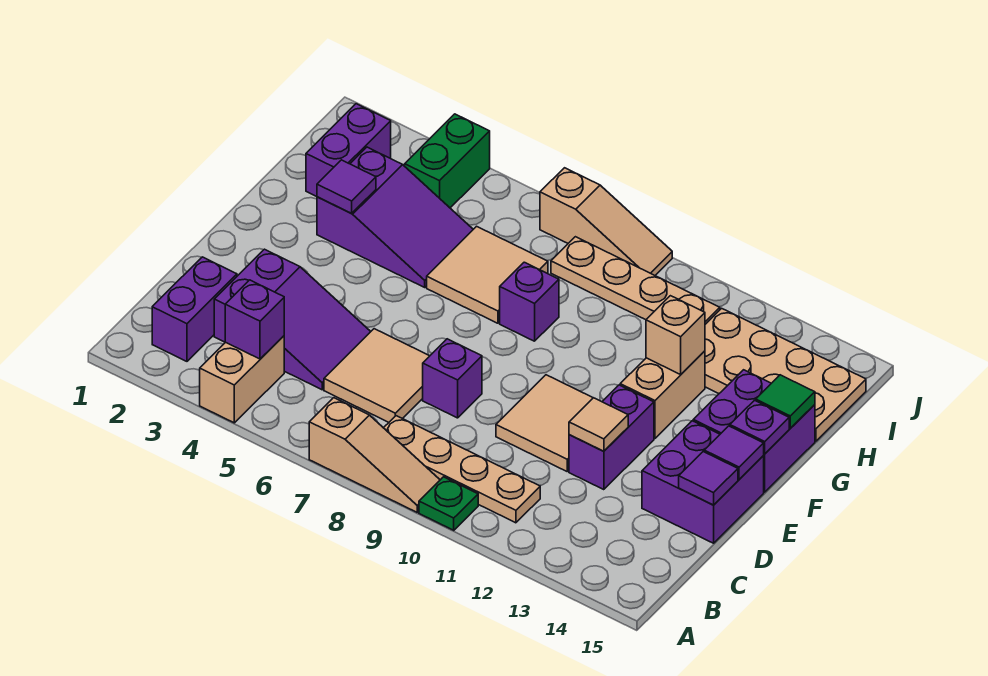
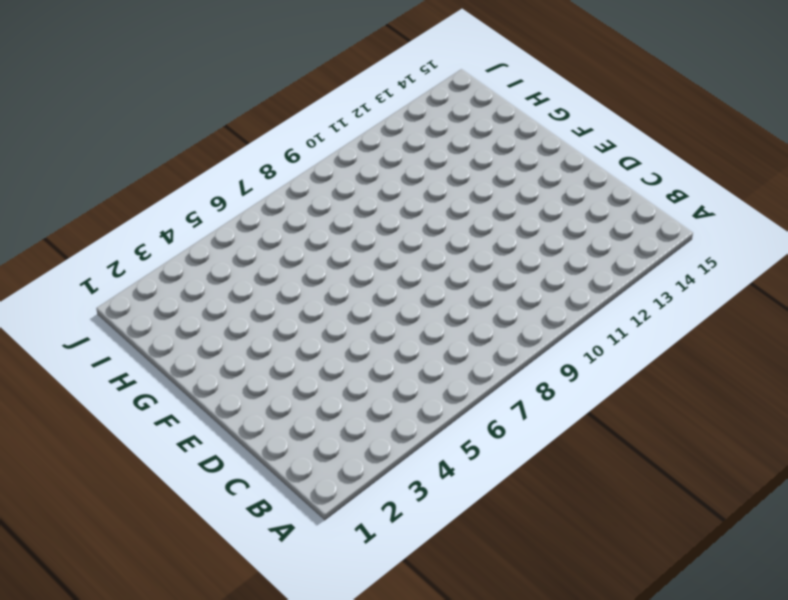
none -> tan 1x2 brick [200,336,284,423]
none -> tan 1x3 slope [309,398,440,512]
none -> green 1x1 plate [419,477,478,530]

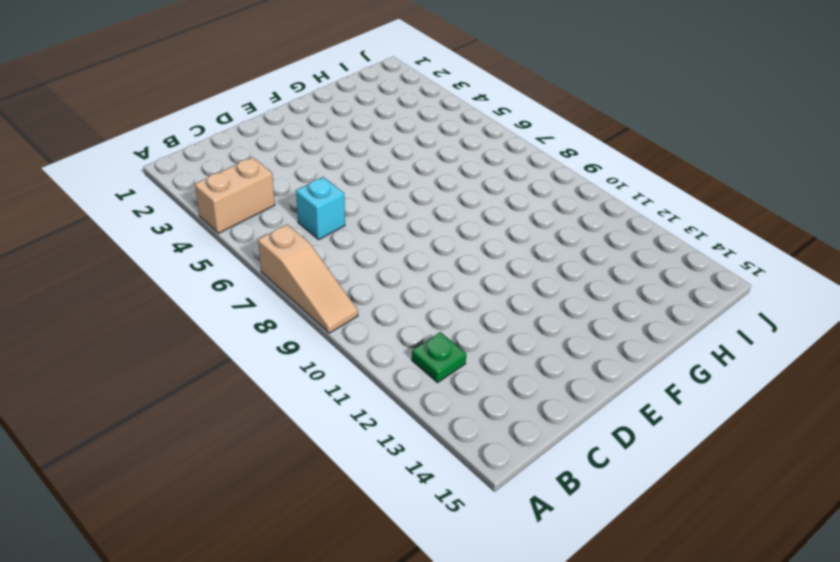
green 1x1 plate [412,332,466,383] -> green 1x1 plate moved to [419,477,478,530]
cyan 1x1 brick [296,177,345,239] -> tan 2x2 tile [324,329,429,422]
none -> purple 1x2 brick [152,257,237,361]
none -> tan 1x4 plate [384,416,540,523]
none -> purple 2x3 slope [214,249,371,390]

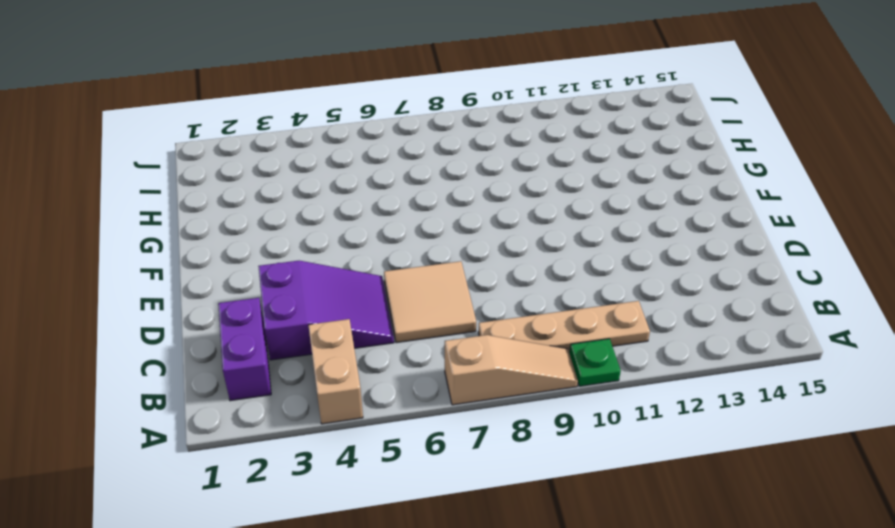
none -> purple 1x1 brick [423,339,482,418]
none -> tan 2x2 tile [496,375,593,471]
none -> purple 1x2 brick [569,385,654,490]

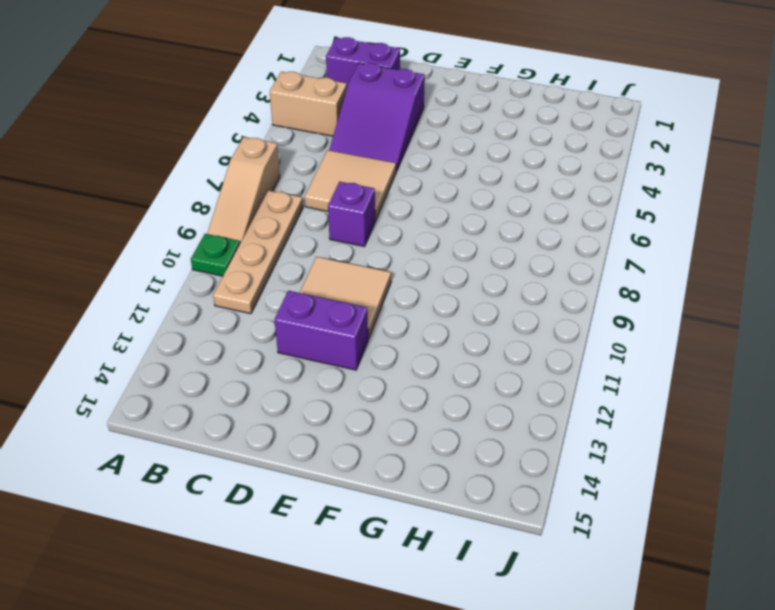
none -> purple 2x2 brick [642,421,764,543]
none -> tan 1x2 brick [620,351,705,438]
none -> purple 2x2 brick [693,370,815,492]

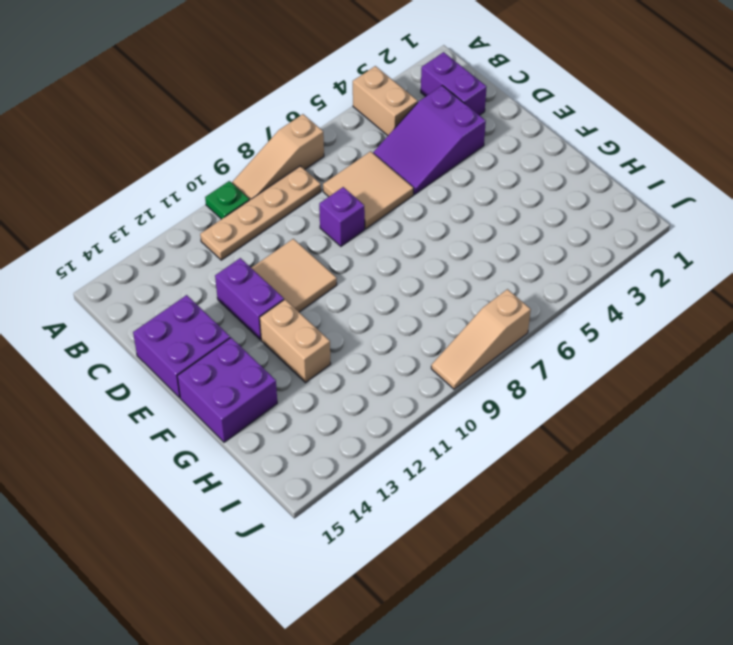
none -> purple 2x3 slope [317,147,473,287]
none -> tan 2x2 tile [427,226,548,323]
none -> purple 1x1 brick [500,262,559,341]

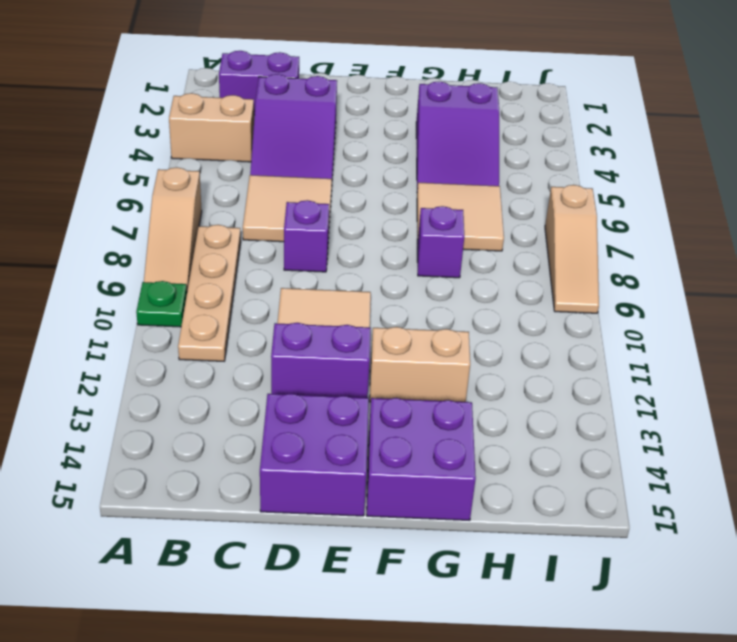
none -> purple 1x2 brick [306,104,391,197]
none -> tan 2x4 plate [705,308,866,441]
none -> green 1x2 brick [405,114,490,208]

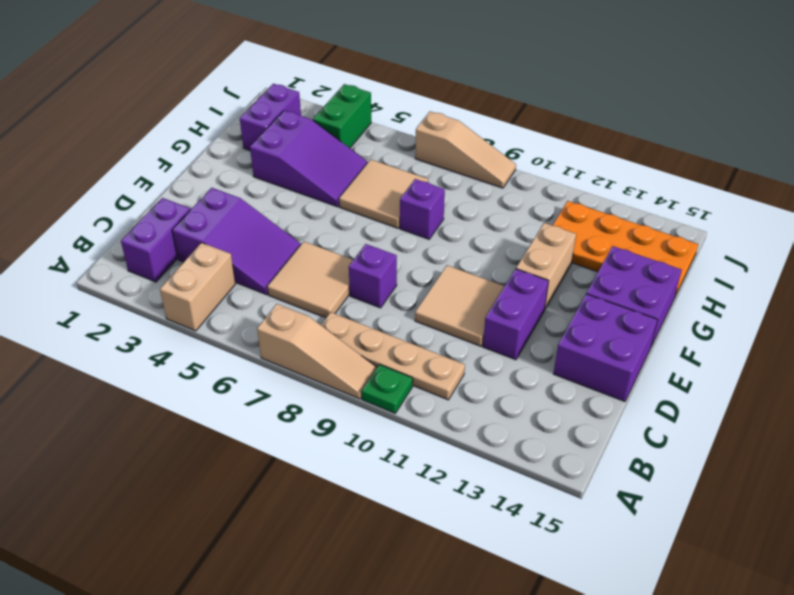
orange 2x4 plate [552,201,698,297] -> tan 2x4 plate [705,308,866,441]
none -> tan 1x4 plate [551,237,720,324]
none -> purple 1x1 brick [225,280,284,359]
none -> tan 1x1 tile [569,398,628,451]

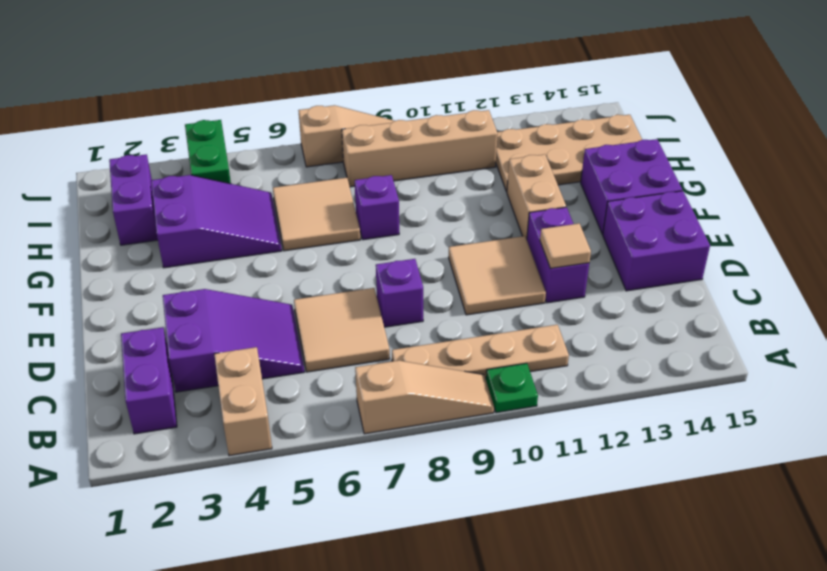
tan 1x4 brick [342,110,498,187] -> tan 1x4 plate [551,237,720,324]
none -> purple 1x1 brick [225,280,284,359]
none -> purple 1x1 tile [679,452,738,505]
none -> purple 1x1 tile [704,426,764,479]

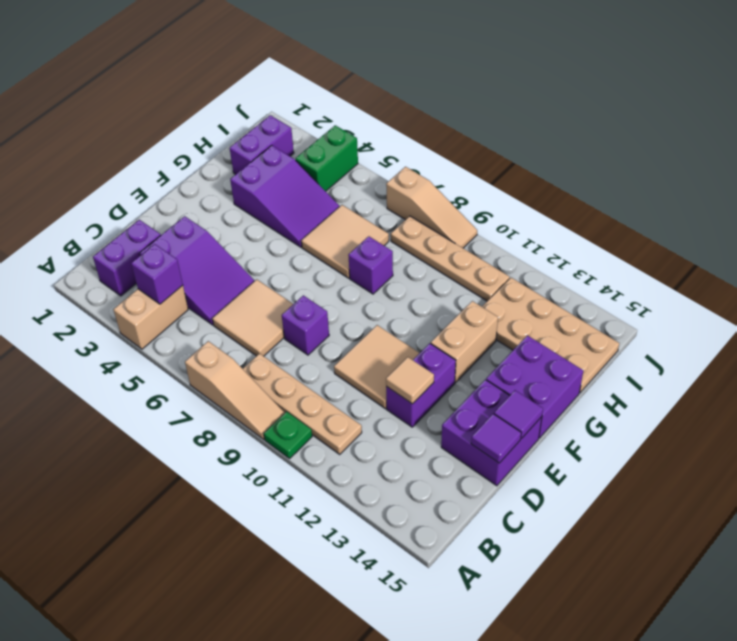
none -> purple 1x1 plate [730,401,789,454]
none -> purple 1x1 tile [317,160,376,213]
none -> tan 1x1 brick [646,296,705,374]

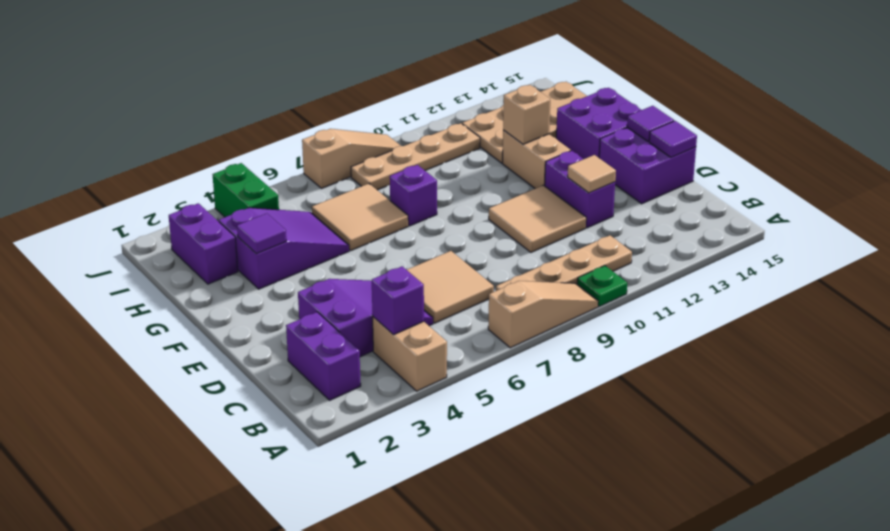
none -> purple 1x1 brick [423,339,482,418]
none -> purple 1x1 plate [730,401,789,454]
none -> green 1x1 tile [756,375,815,428]

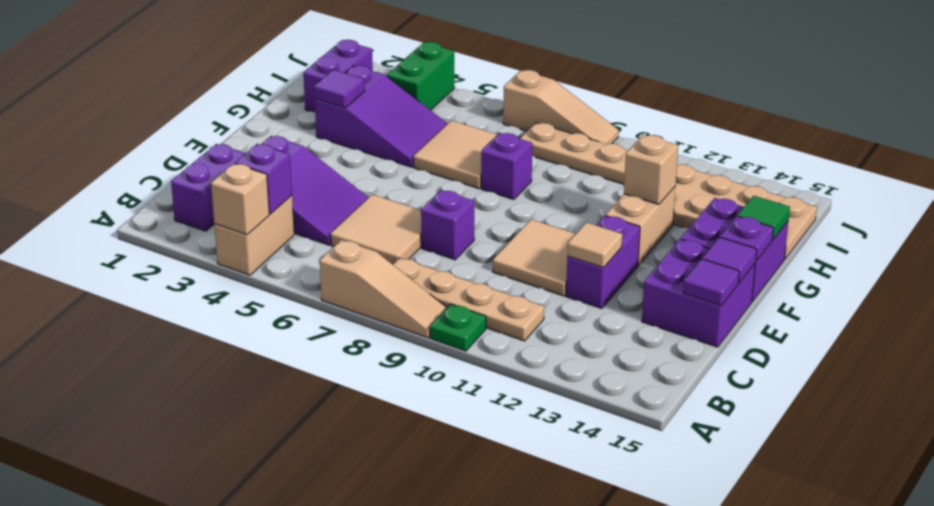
tan 1x1 brick [211,164,269,235] -> none

